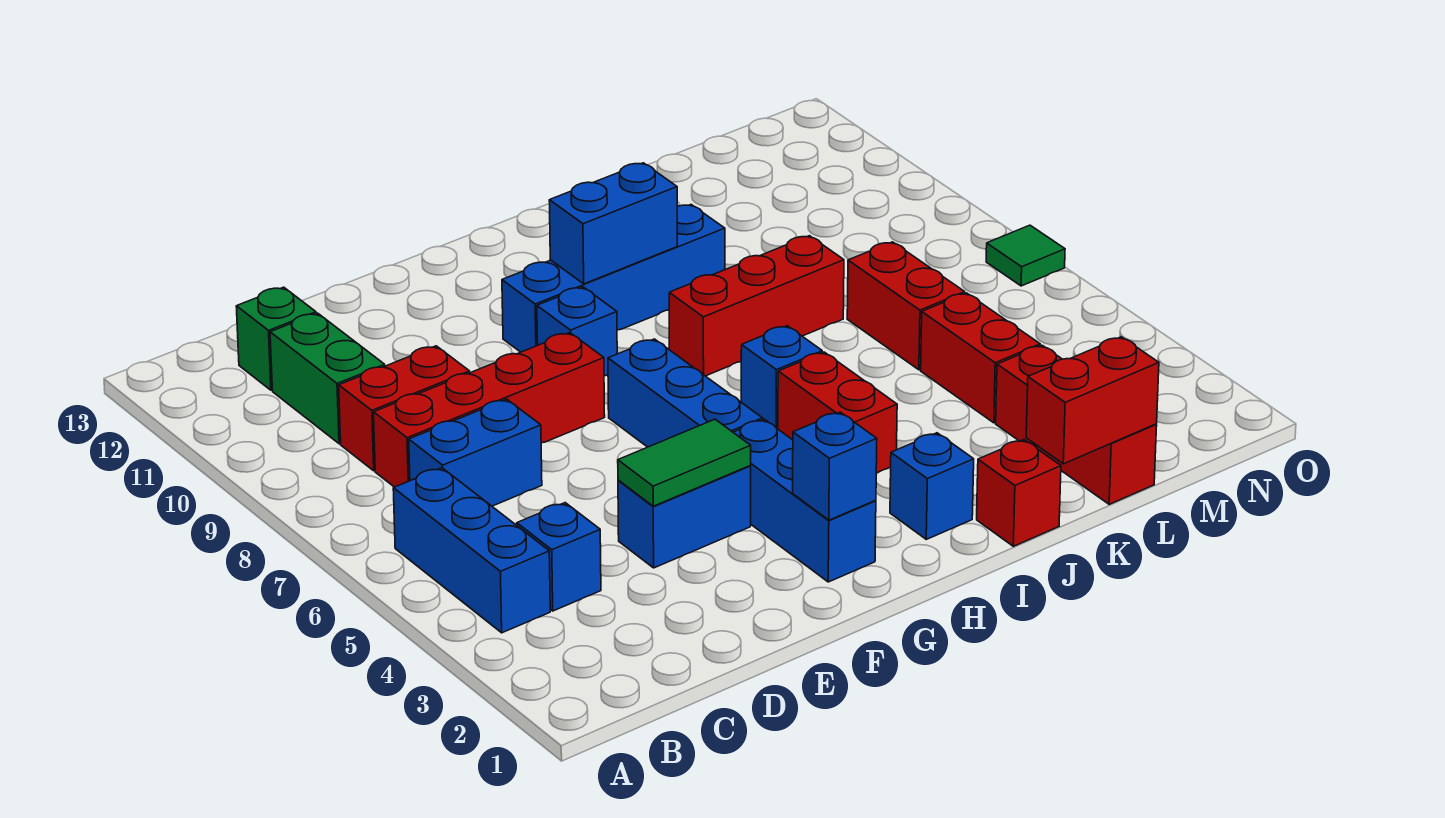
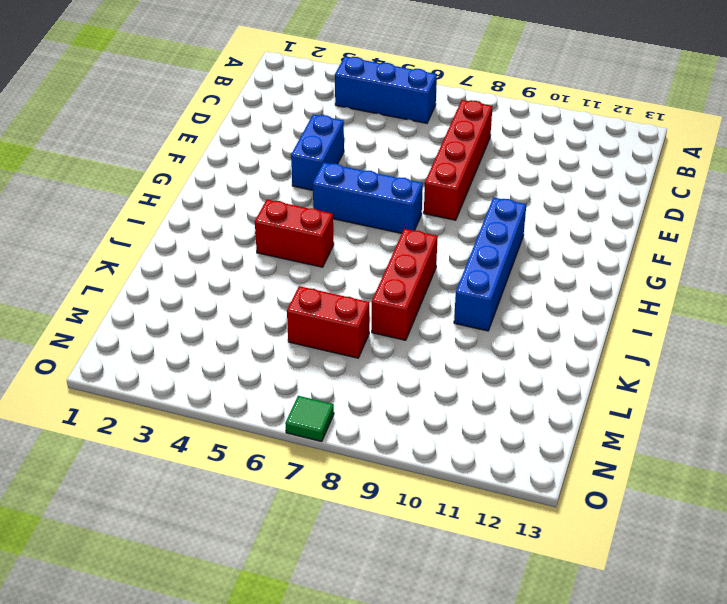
none -> blue 1x1 brick [517,503,601,611]
none -> blue 1x2 brick [409,399,542,506]
none -> red 1x2 brick [339,346,470,471]

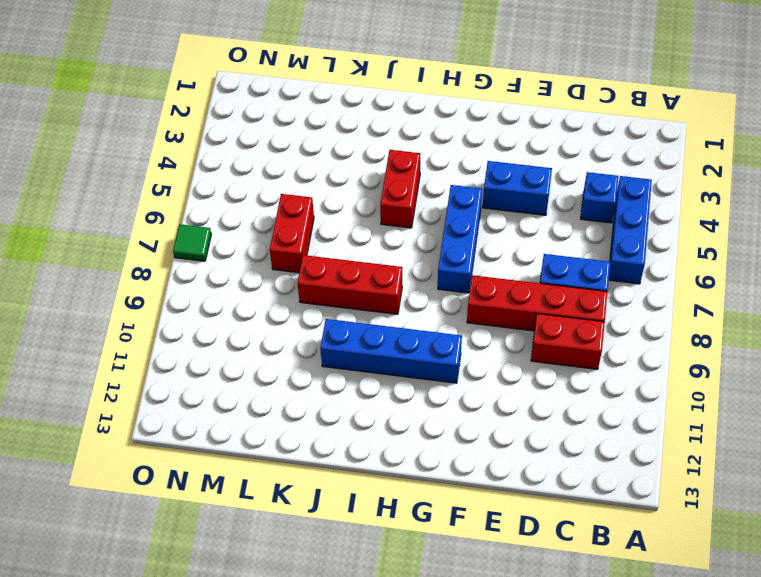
none -> green 1x2 brick [270,313,385,444]
none -> green 1x1 brick [236,287,316,390]
none -> blue 1x3 brick [733,419,876,582]

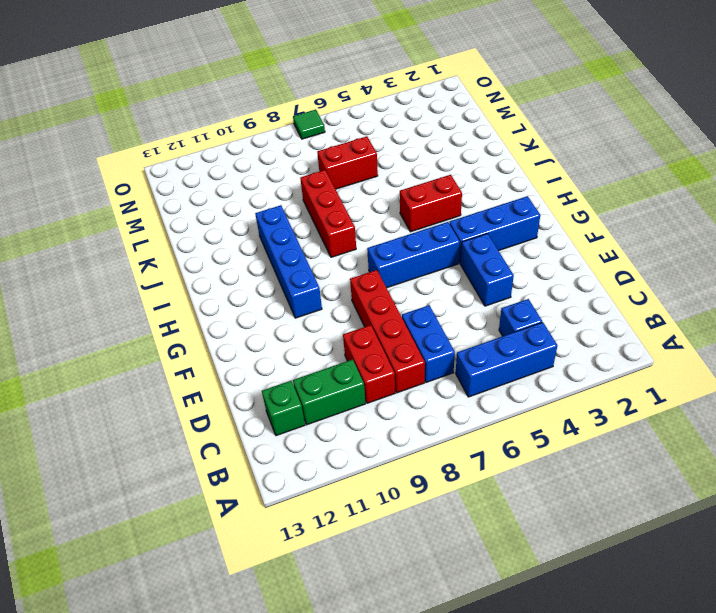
none -> blue 1x1 brick [537,287,617,376]
none -> blue 1x1 brick [890,433,974,539]
none -> blue 1x1 brick [741,326,822,429]

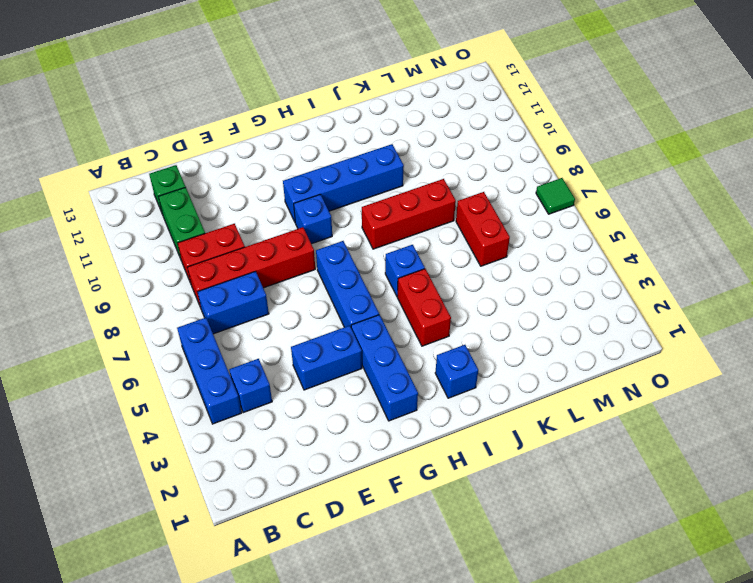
none -> red 1x1 brick [977,440,1061,546]
none -> red 1x3 brick [996,345,1157,504]
none -> red 1x2 brick [921,293,1040,423]

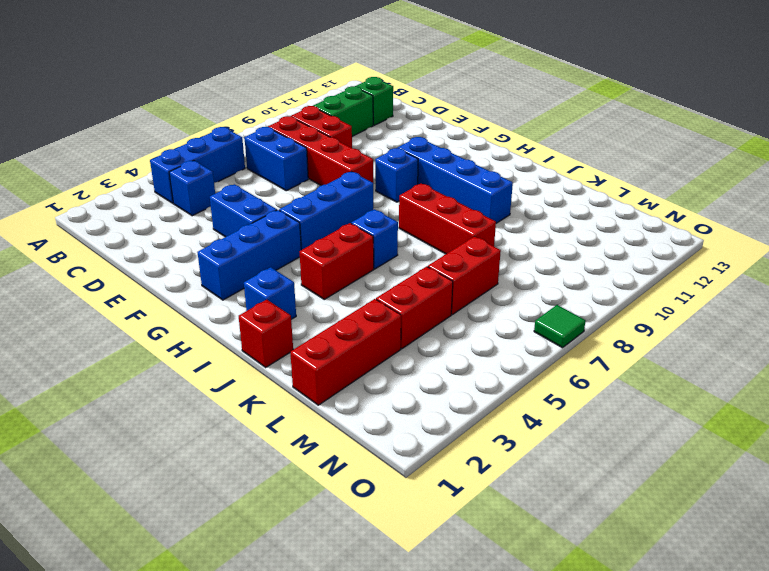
none -> green 1x2 tile [618,419,751,506]
none -> blue 1x1 brick [793,412,877,520]
none -> blue 1x2 brick [549,163,677,284]

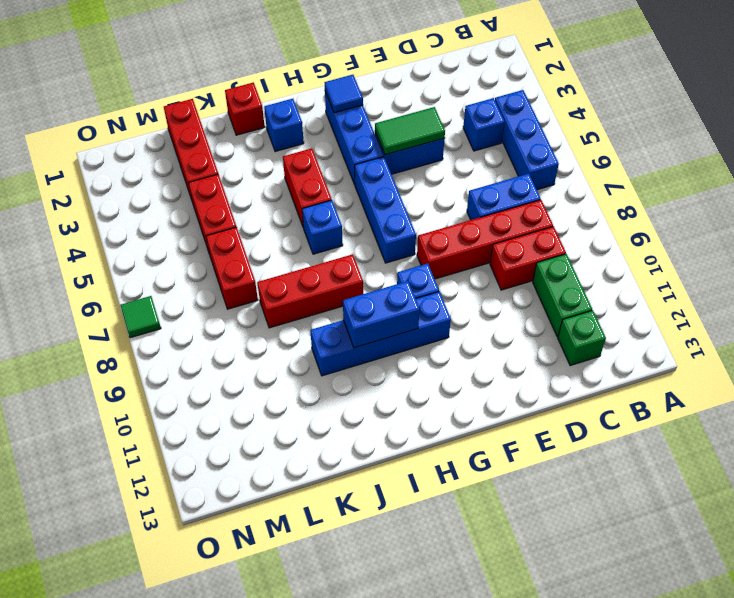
blue 1x1 tile [325,75,363,113] -> blue 1x1 brick [793,412,877,520]
none -> red 1x2 brick [1026,337,1159,464]

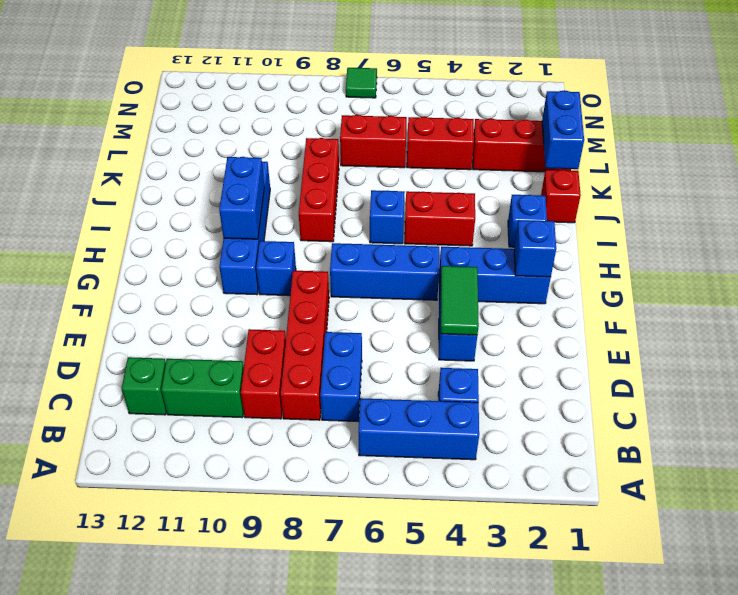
blue 1x2 brick [542,90,584,169] -> red 1x2 brick [1026,337,1159,464]

